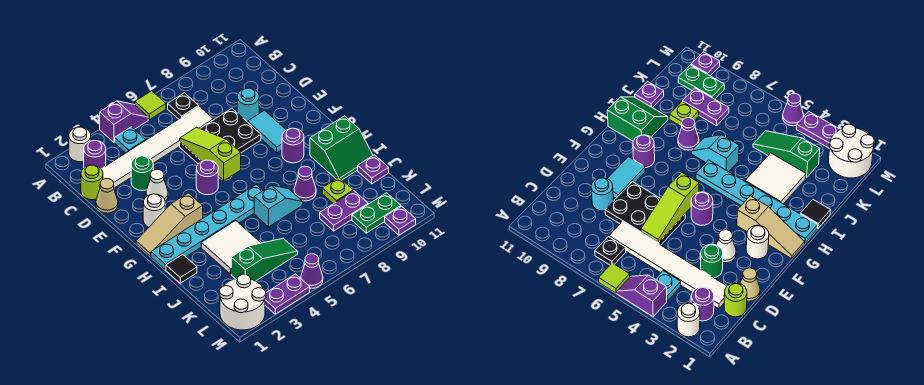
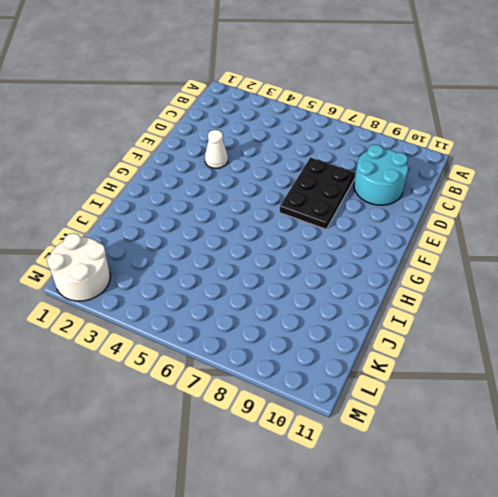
cyan 2x2 round brick [354,145,408,205] -> cyan 1x1 round brick [237,88,259,122]
black 2x3 plate [280,157,355,229] -> black 2x3 plate turned to [180,108,261,164]
none -> white 1x1 round brick [69,127,91,162]
none -> purple 1x2 slope [100,101,148,142]
none -> lime 1x1 tile [135,91,166,120]
none -> purple 1x1 round brick [84,141,106,169]

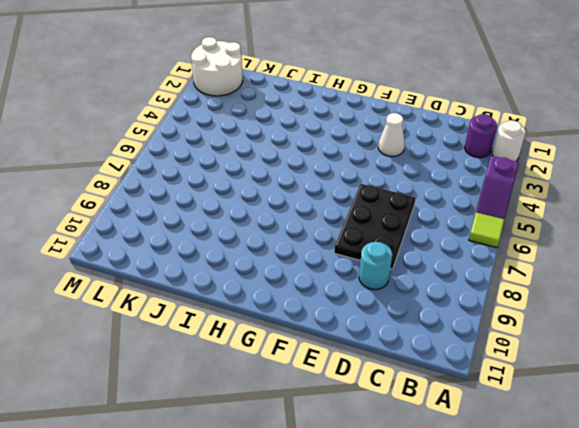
none -> cyan 1x1 plate [115,127,146,153]
none -> black 1x1 plate [168,93,199,119]
none -> lime 1x1 round brick [81,165,103,200]
none -> white 1x6 tile [101,106,214,188]

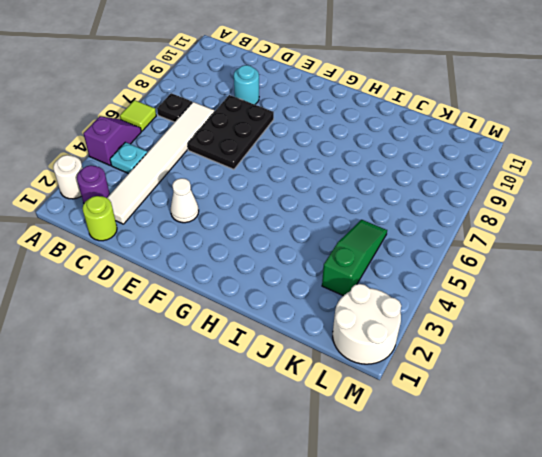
none -> tan 1x1 cone [96,179,118,213]
none -> green 1x1 round brick [131,156,153,191]
none -> cyan 1x2 tile [248,110,286,153]
none -> white 1x1 round brick [143,194,165,227]

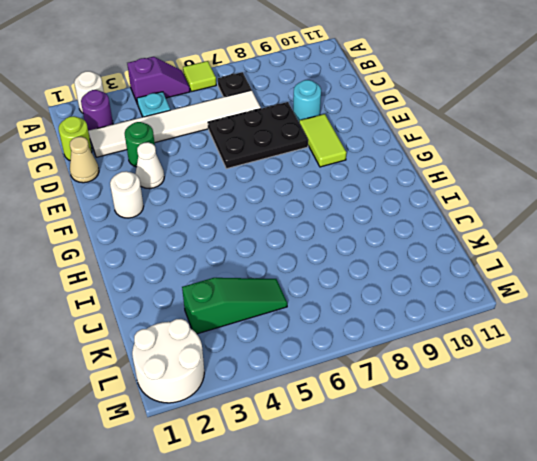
lime 1x2 tile [299,114,346,167] -> cyan 1x2 tile [248,110,286,153]
none -> purple 1x1 round brick [196,160,218,195]
none -> tan 1x3 slope [136,193,203,257]
none -> purple 1x1 round brick [282,128,304,163]
none -> cyan 1x6 plate [151,185,263,270]

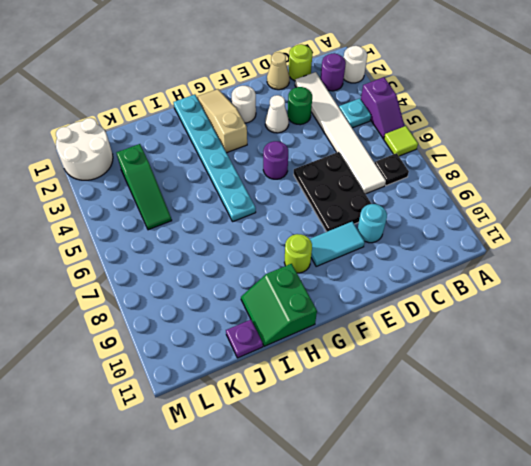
lime 1x1 round brick [284,234,312,273] -> purple 1x1 round brick [282,128,304,163]
none -> black 1x1 tile [166,254,197,283]
none -> white 2x2 tile [201,221,261,274]
none -> cyan 1x2 slope [254,185,303,227]
none -> purple 1x1 cone [294,166,316,201]

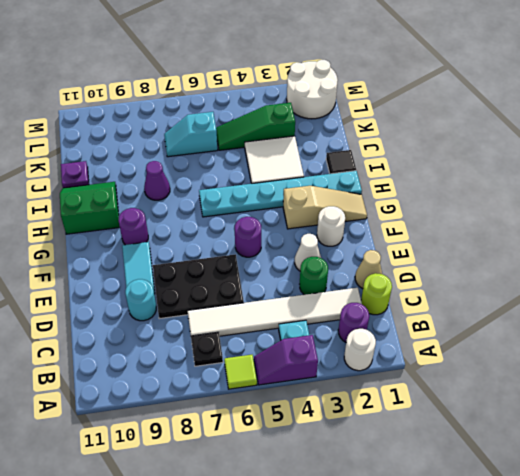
cyan 1x2 slope [164,112,218,157] -> cyan 1x2 slope moved to [254,185,303,227]
none -> lime 1x1 plate [322,178,353,204]
none -> purple 1x2 plate [320,191,368,231]
none -> green 1x2 plate [352,193,401,233]
none -> purple 1x2 plate [265,274,310,314]

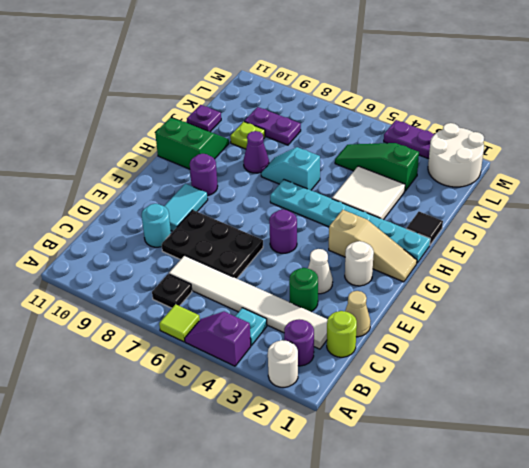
none -> green 1x2 plate [352,193,401,233]
none -> purple 1x1 cone [301,254,323,288]
none -> purple 1x1 plate [385,206,416,235]
none -> lime 1x3 slope [180,127,241,181]

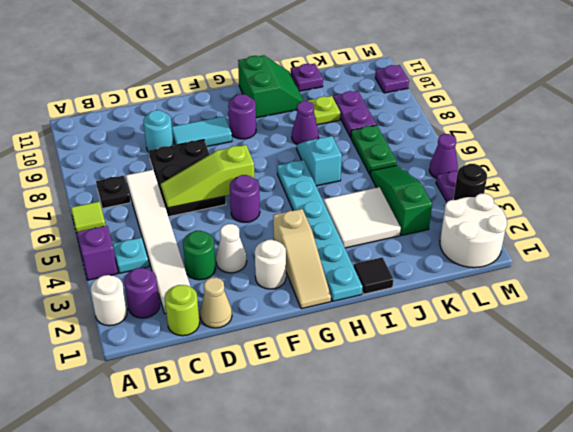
green 1x2 plate [351,125,397,174] -> green 1x2 plate moved to [352,193,401,233]
black 1x1 round brick [453,164,487,200] -> none

